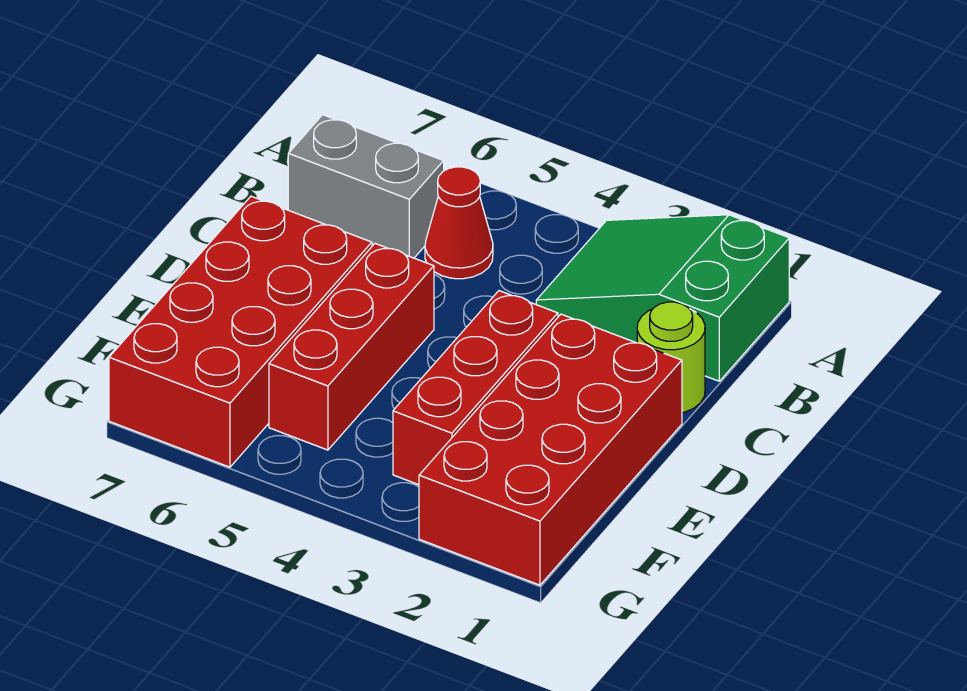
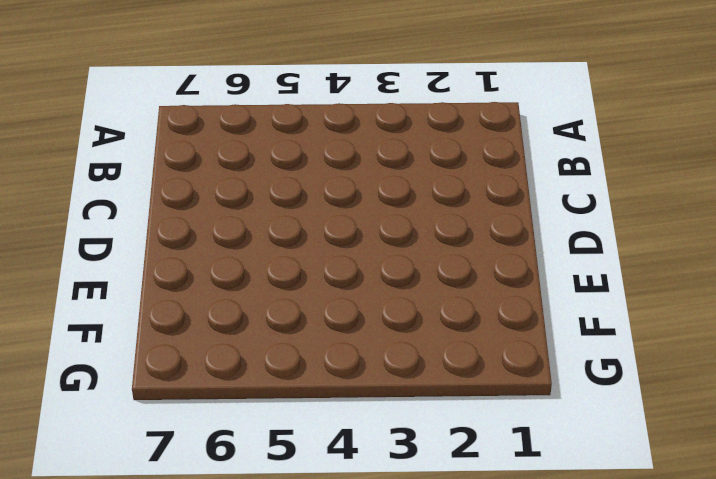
none -> green 2x3 slope [536,215,789,381]
none -> red 1x1 cone [425,167,493,279]

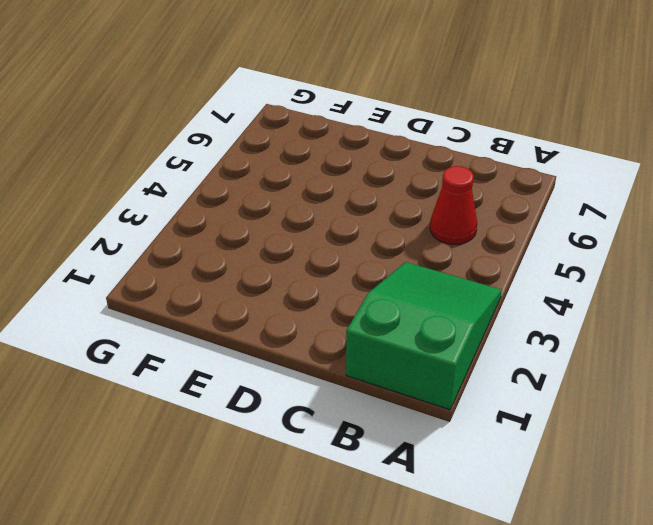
none -> grey 1x2 brick [288,115,444,258]
none -> lime 1x1 round brick [637,302,705,413]

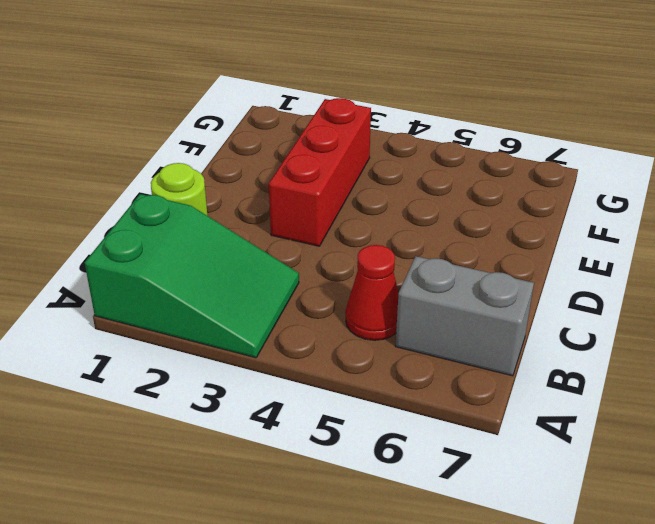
none -> red 2x4 brick [419,314,682,585]
none -> red 1x3 brick [269,244,434,450]

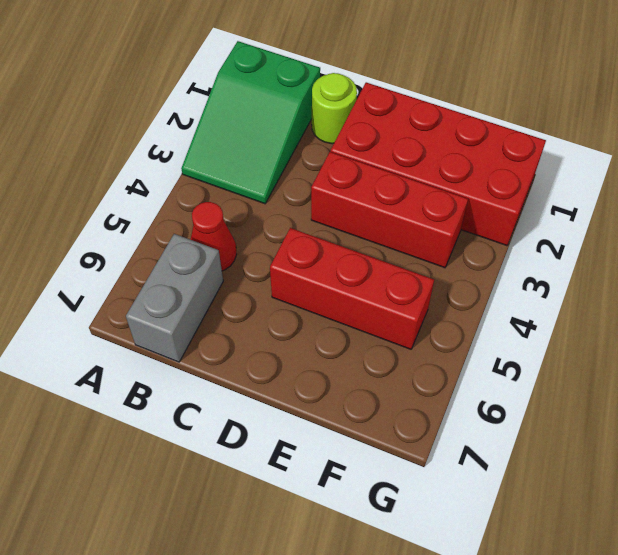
none -> red 2x4 brick [109,196,372,467]

